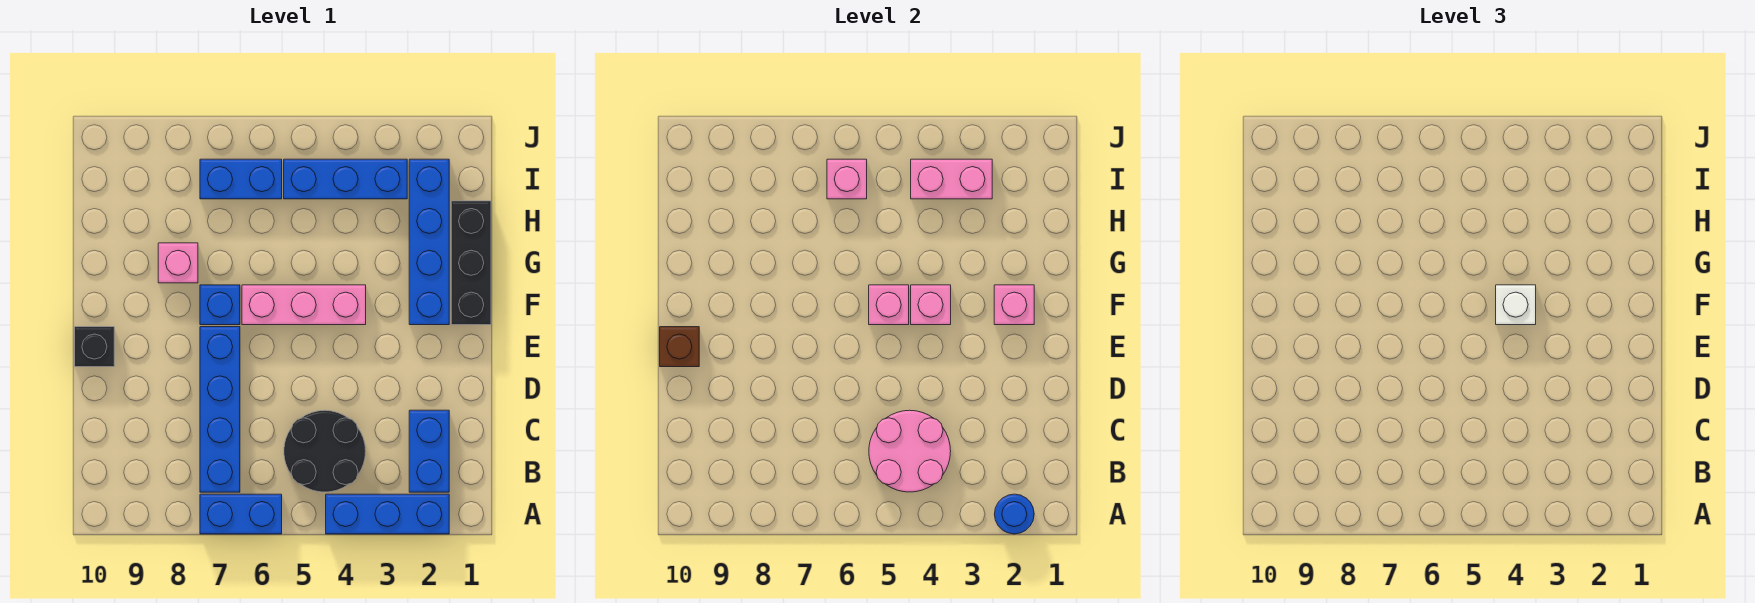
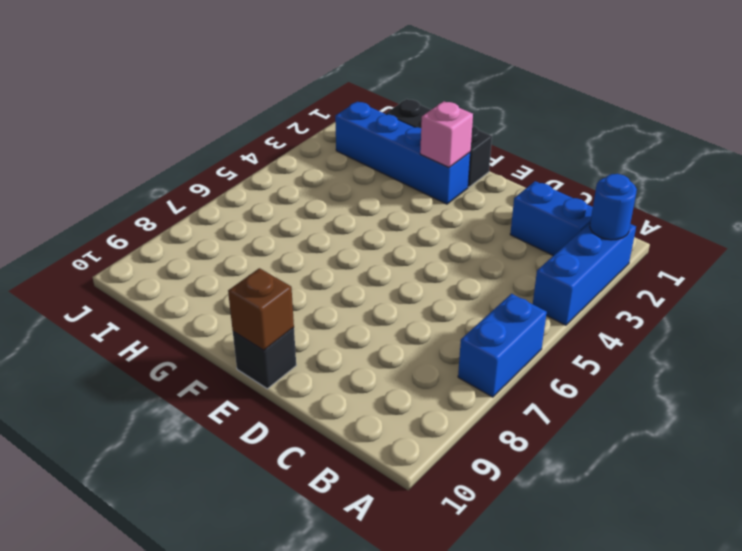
none -> black 2x2 round brick [284,410,366,492]
none -> blue 1x4 brick [200,327,240,492]
none -> pink 1x3 brick [242,285,366,325]

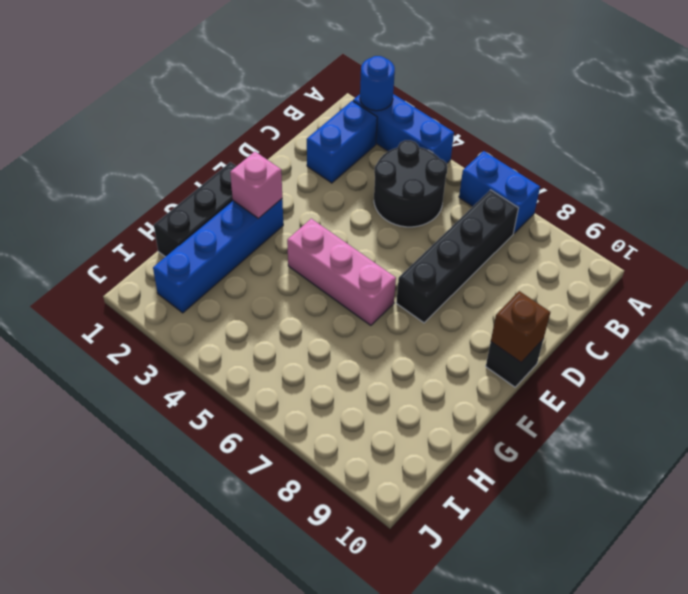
black 1x4 brick [396,190,518,323] -> blue 1x4 brick [200,327,240,492]
none -> blue 1x1 brick [200,285,240,325]
none -> pink 1x1 brick [158,243,198,283]
none -> blue 1x3 brick [284,159,407,199]

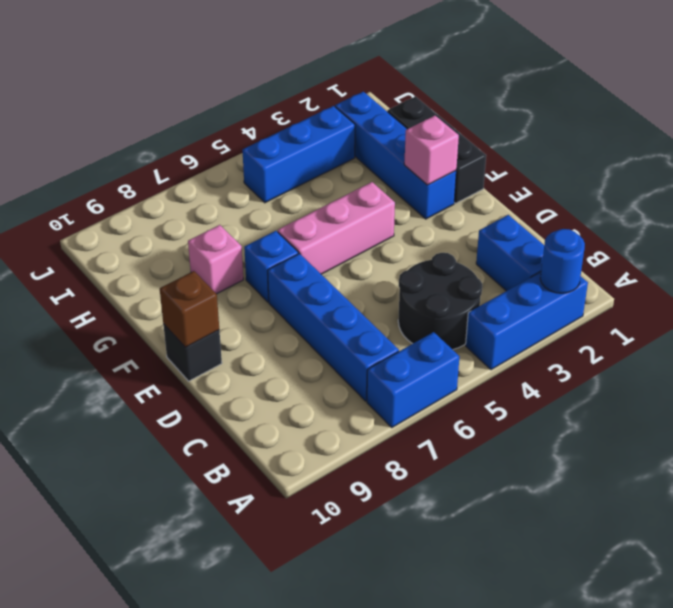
none -> blue 1x2 brick [200,159,282,199]
none -> pink 2x2 round brick [869,410,951,492]
none -> pink 1x1 brick [911,285,951,325]

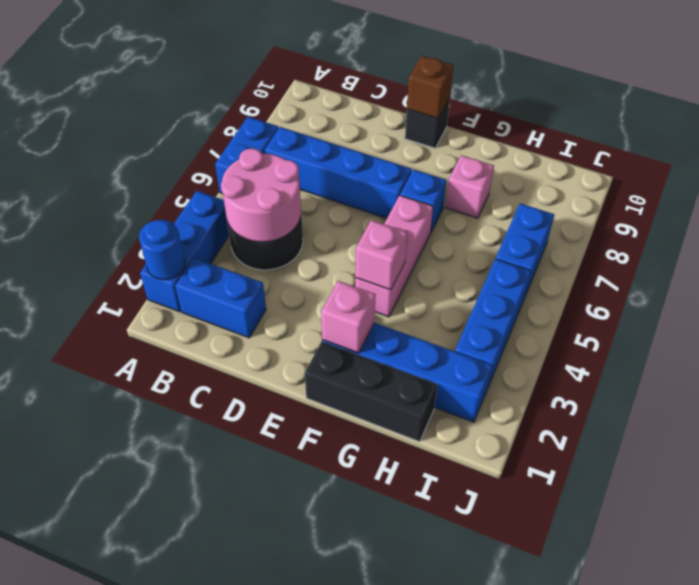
none -> pink 1x1 brick [869,285,909,325]
none -> pink 1x2 brick [911,159,992,199]
none -> pink 1x1 brick [827,159,867,199]

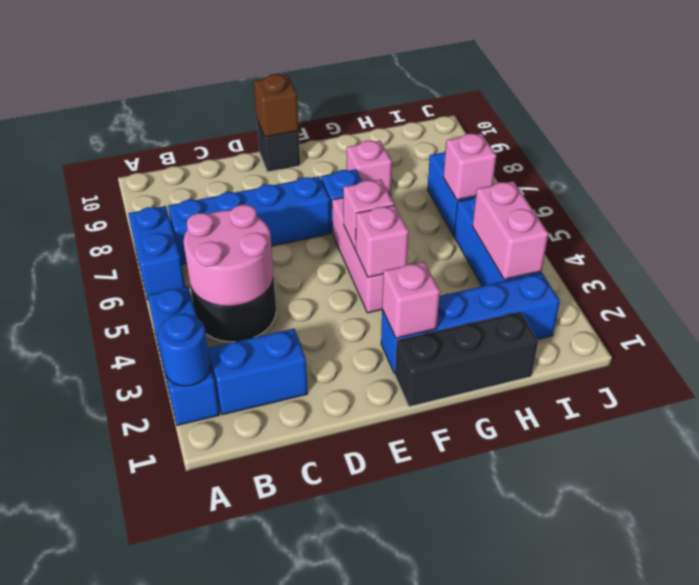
none -> white 1x1 brick [1496,285,1536,325]

